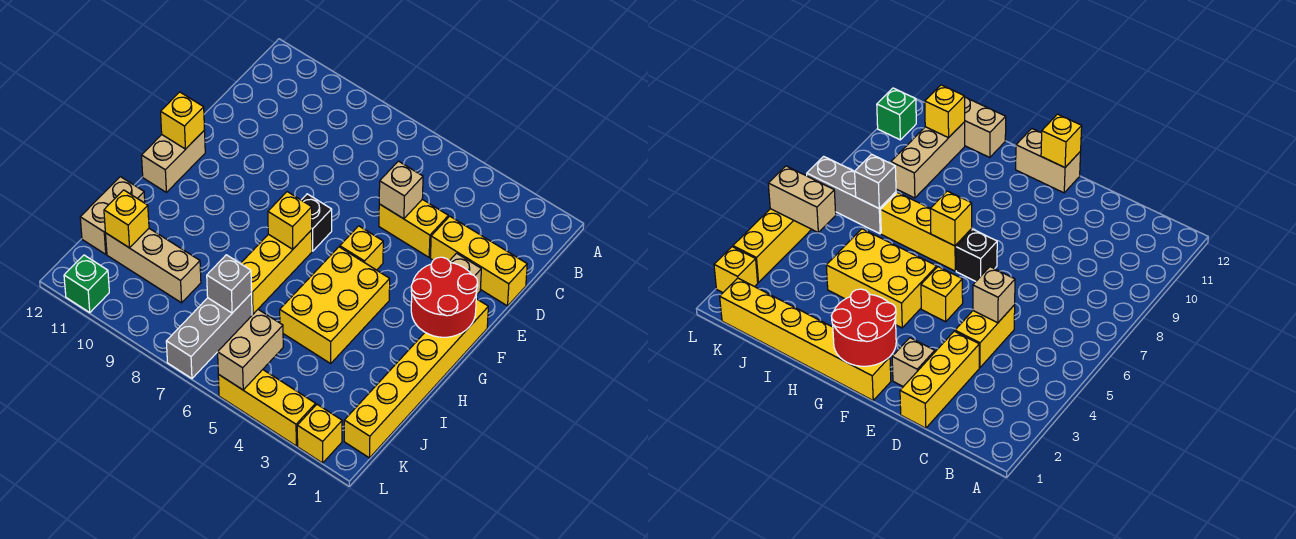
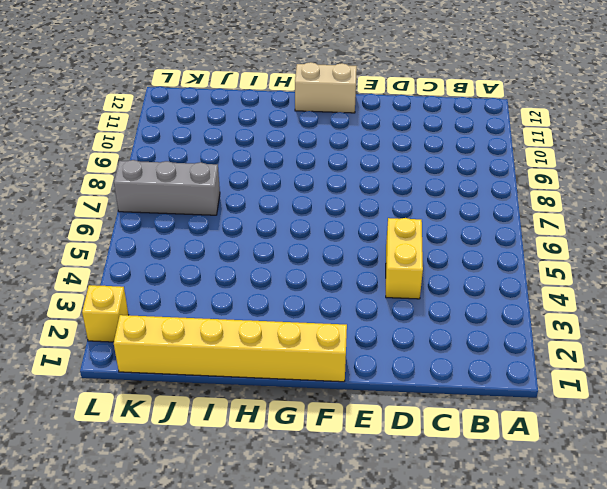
none -> yellow 1x3 brick [430,216,527,306]
none -> tan 1x1 brick [450,253,481,295]
none -> yellow 1x1 brick [340,226,383,270]

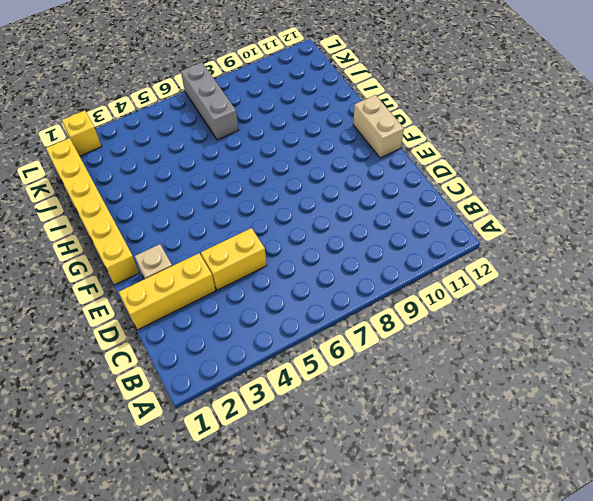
none -> yellow 1x1 brick [340,226,383,270]
none -> black 1x1 brick [302,194,332,251]
none -> yellow 2x3 brick [280,247,390,363]

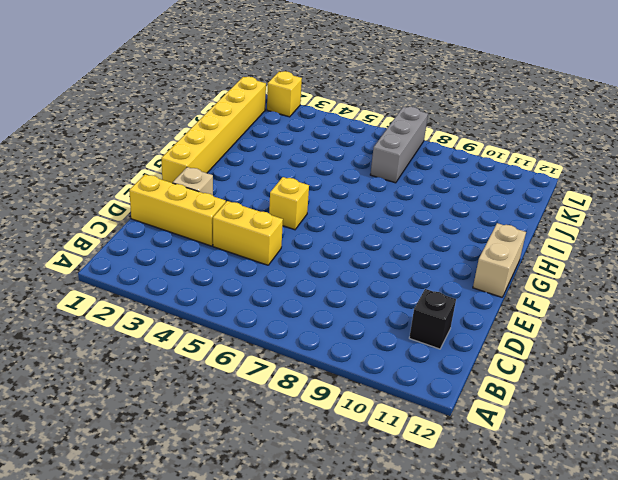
black 1x1 brick [409,289,456,349] -> black 1x1 brick moved to [302,194,332,251]
none -> yellow 2x3 brick [280,247,390,363]
none -> yellow 1x3 brick [240,230,312,314]
none -> tan 1x2 brick [80,177,145,254]

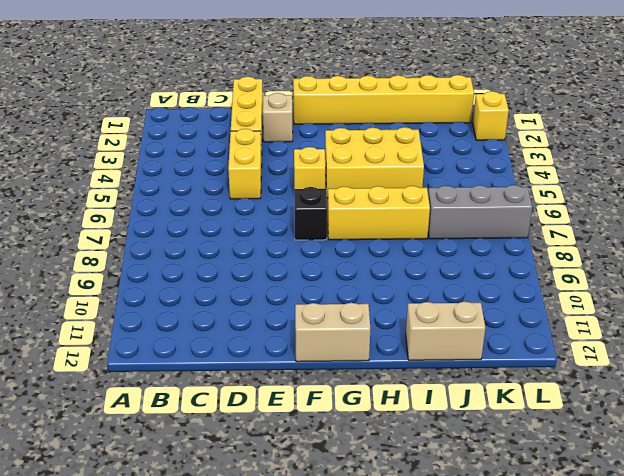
none -> tan 1x3 brick [106,229,201,303]
none -> yellow 1x3 brick [218,370,316,446]
none -> green 1x1 brick [64,255,109,313]

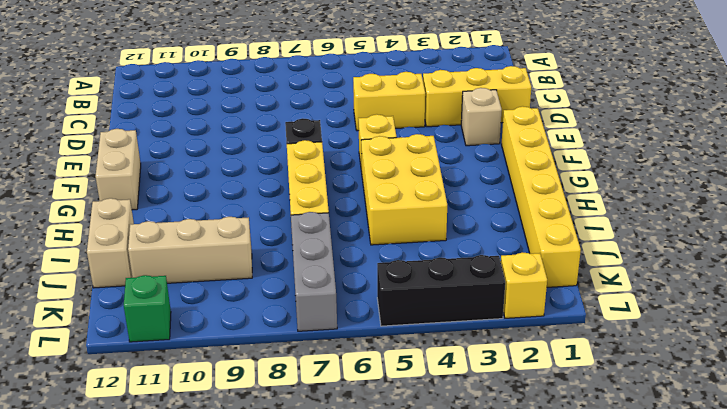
black 1x3 brick [377,255,505,326] -> yellow 1x3 brick [218,370,316,446]
none -> tan 1x1 brick [379,161,423,219]
none -> red 2x2 round brick [411,257,478,337]
none -> yellow 1x1 brick [161,92,205,149]

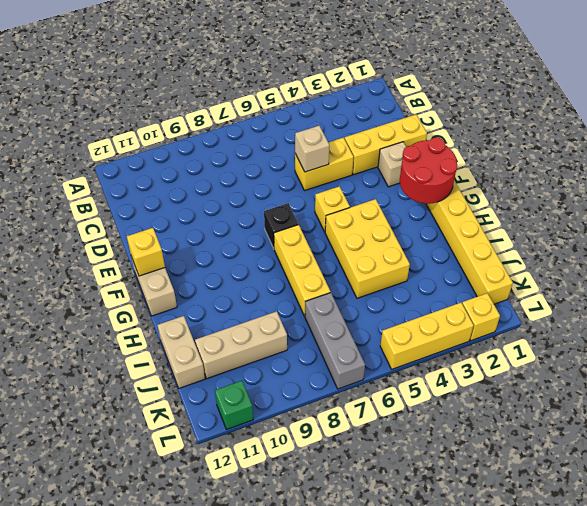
none -> yellow 1x1 brick [268,192,312,249]
none -> grey 1x1 brick [207,255,252,313]
none -> yellow 1x1 brick [104,190,149,248]

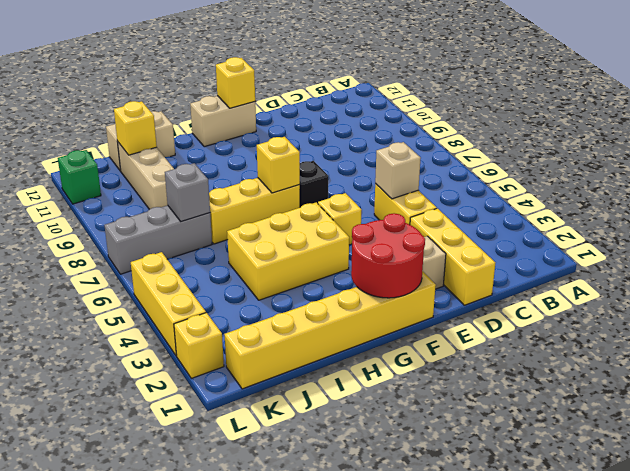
none -> tan 1x2 brick [218,310,283,390]

